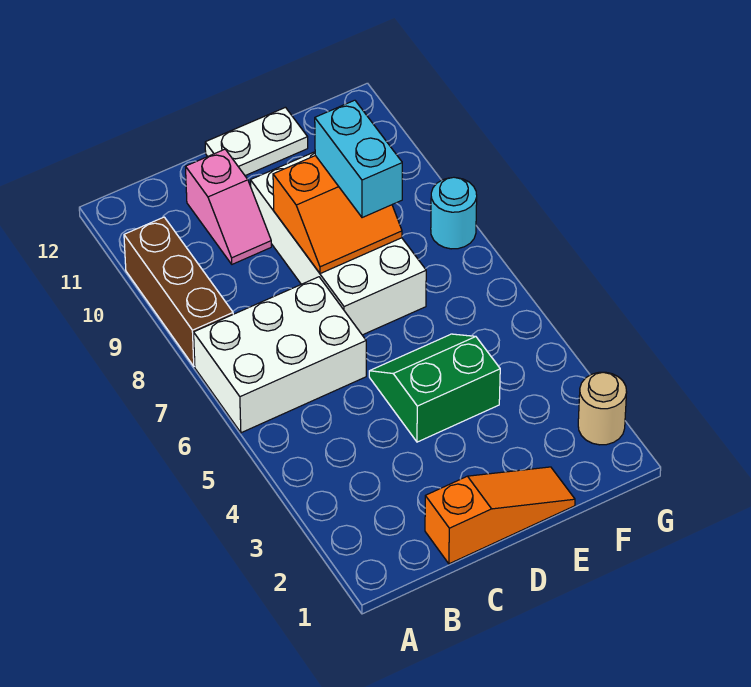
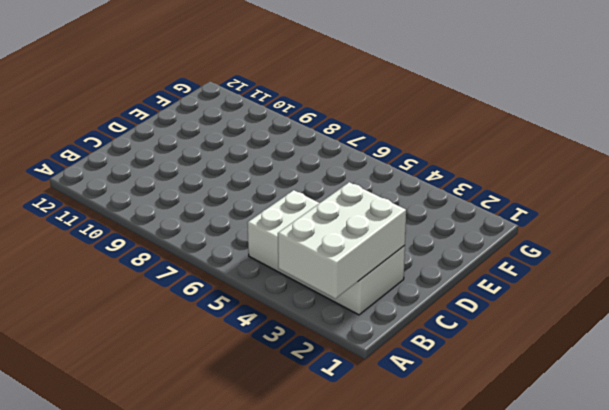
white 2x3 brick [278,182,406,299] -> white 2x3 brick moved to [194,277,366,433]
white 2x4 brick [247,190,405,315] -> white 2x4 brick moved to [250,152,426,335]
none -> brown 1x3 brick [124,217,233,366]
none -> orange 1x3 slope [425,467,575,564]

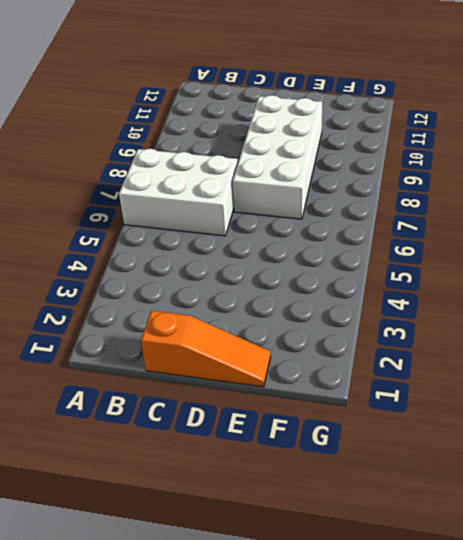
none -> brown 1x3 brick [124,217,233,366]
none -> pink 1x2 slope [186,149,271,264]

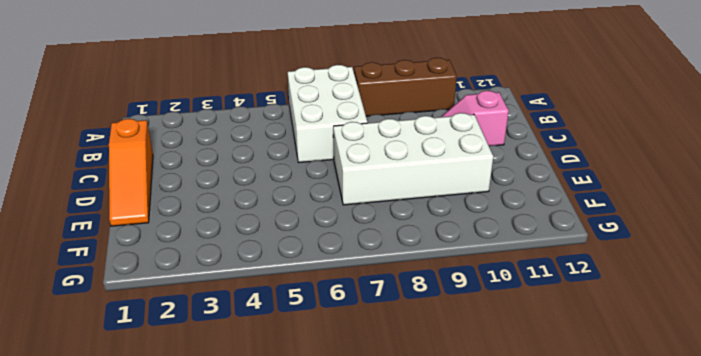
none -> green 2x2 slope [369,334,500,442]
none -> white 1x2 plate [205,107,308,176]

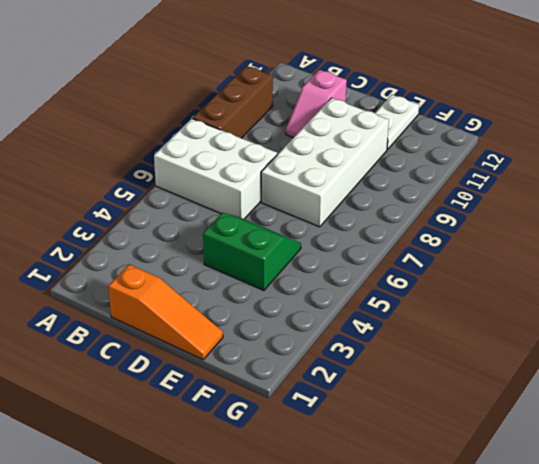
white 1x2 plate [375,95,419,149] -> white 1x2 plate turned to [205,107,308,176]
none -> tan 1x1 round brick [578,372,627,445]
none -> cyan 1x1 round brick [431,177,477,249]

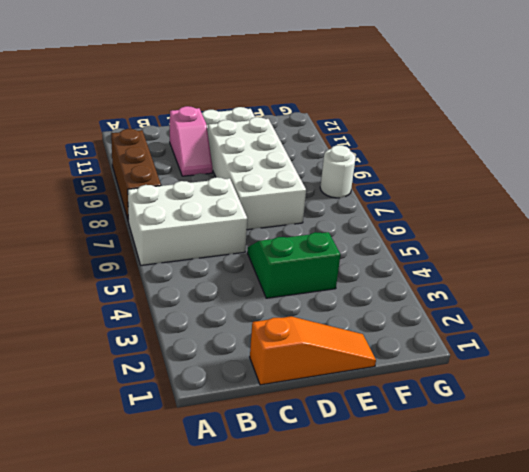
white 1x1 round brick [320,145,356,198] -> cyan 1x1 round brick [431,177,477,249]
none -> tan 1x1 round brick [578,372,627,445]
none -> orange 2x2 slope [273,156,402,274]

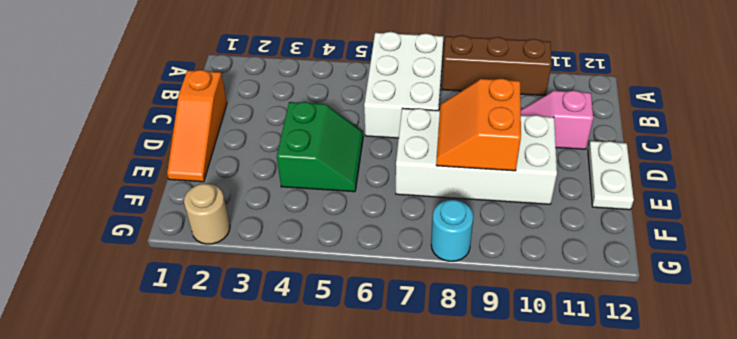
none -> cyan 1x2 brick [315,100,402,218]

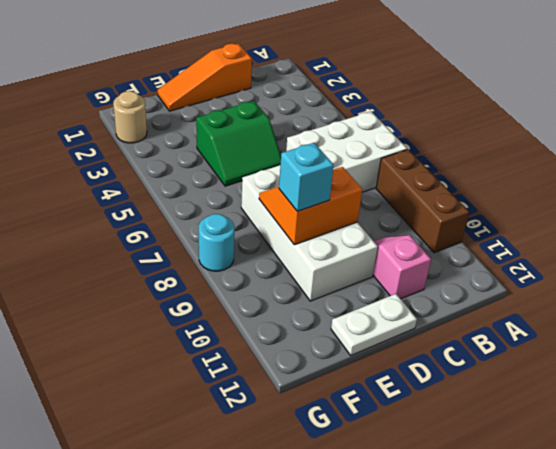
cyan 1x1 brick [279,143,334,211] -> cyan 1x2 brick [315,100,402,218]

